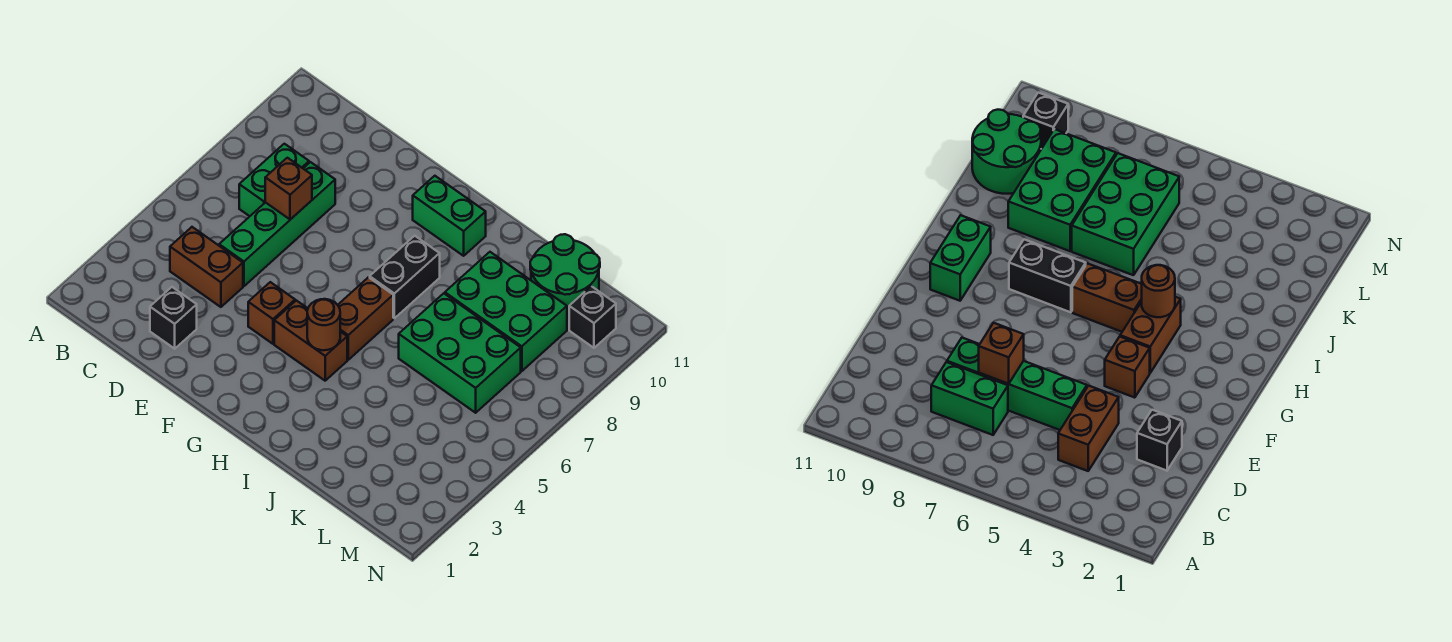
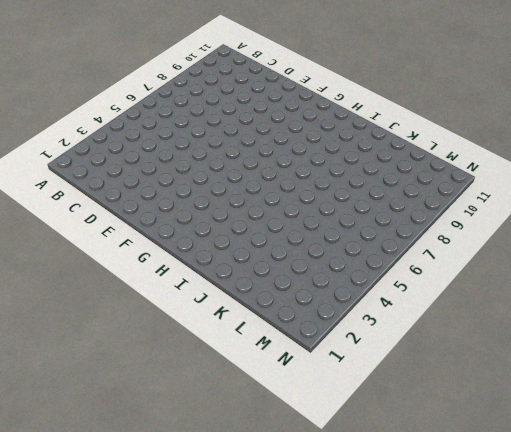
none -> brown 1x2 brick [170,227,243,307]
none -> green 1x2 brick [239,144,309,216]
none -> black 1x1 brick [150,287,197,349]

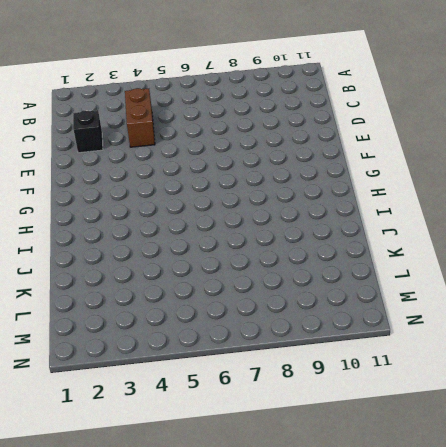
none -> green 1x2 brick [239,144,309,216]
none -> green 1x4 brick [219,162,335,286]
none -> brown 1x1 brick [248,282,295,344]

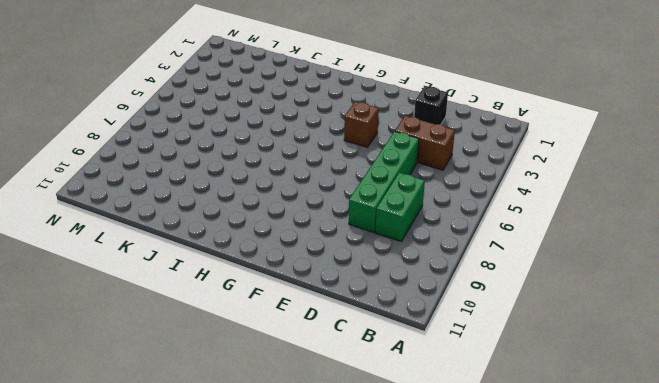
none -> brown 1x2 brick [274,300,347,381]
none -> green 1x2 brick [413,176,486,256]
none -> brown 1x2 brick [338,277,393,360]

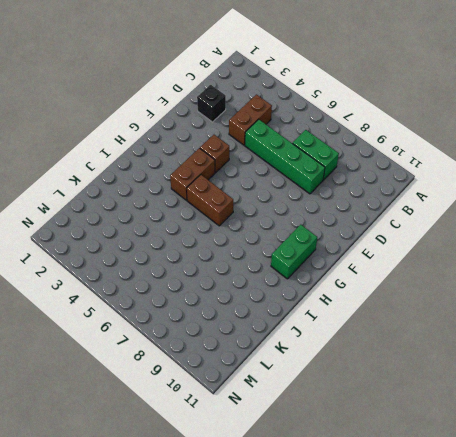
none -> black 1x2 brick [370,236,440,318]
none -> green 2x3 brick [399,293,521,413]
none -> green 2x3 brick [445,252,567,371]

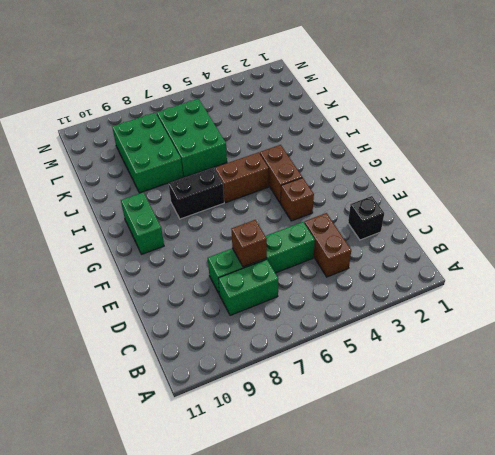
none -> green 2x2 round brick [530,234,600,319]
none -> black 1x1 brick [569,286,616,348]
none -> brown 1x1 round brick [307,299,340,350]

